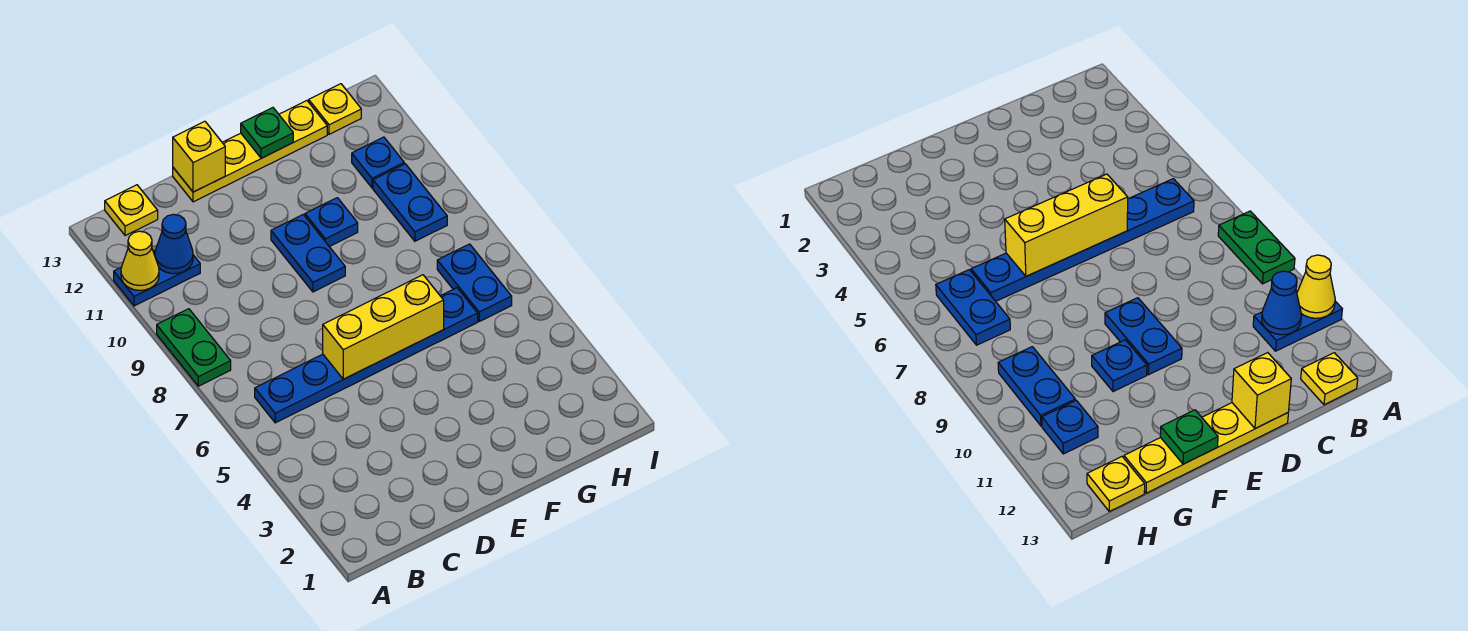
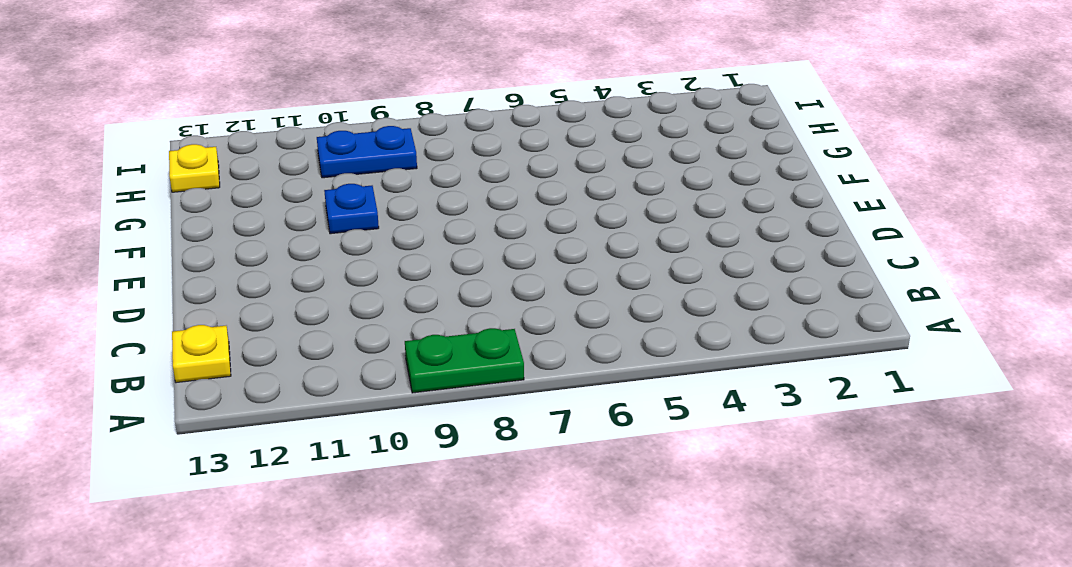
none -> blue 1x2 plate [114,251,200,306]
none -> blue 1x6 plate [255,288,478,423]
none -> yellow 1x4 plate [173,101,327,202]

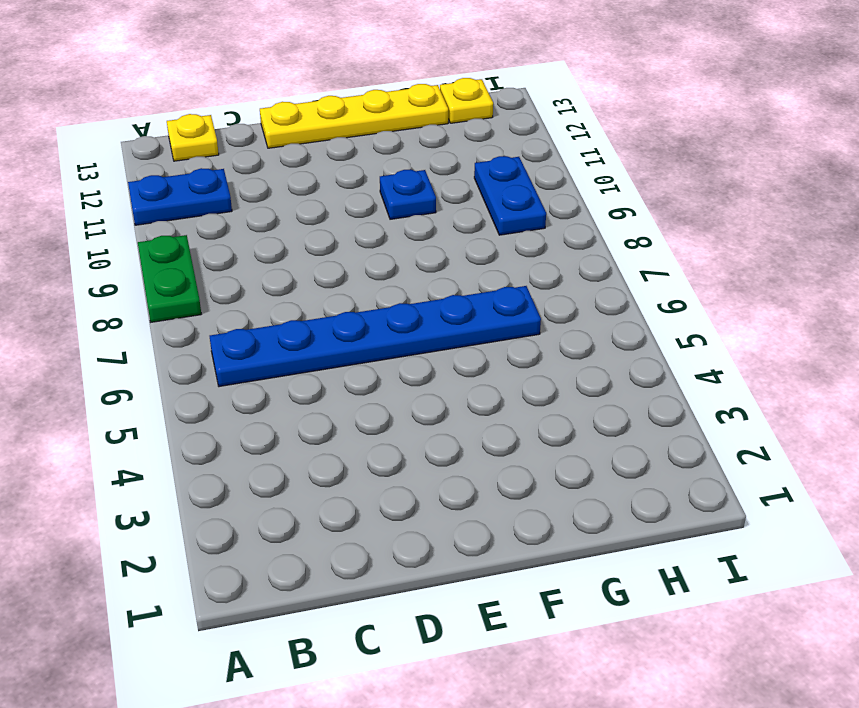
none -> blue 1x2 plate [271,214,345,292]
none -> blue 1x2 plate [437,244,512,321]
none -> blue 1x1 plate [352,137,404,188]

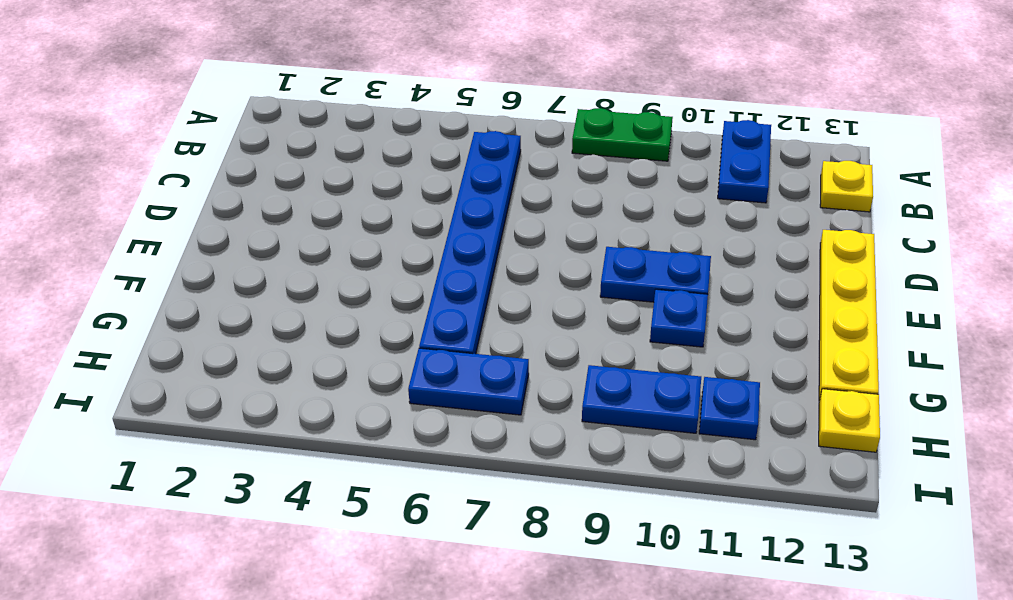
none -> yellow 1x1 cone [121,231,159,290]
none -> blue 1x1 cone [155,214,193,274]
none -> yellow 1x3 brick [323,275,444,379]

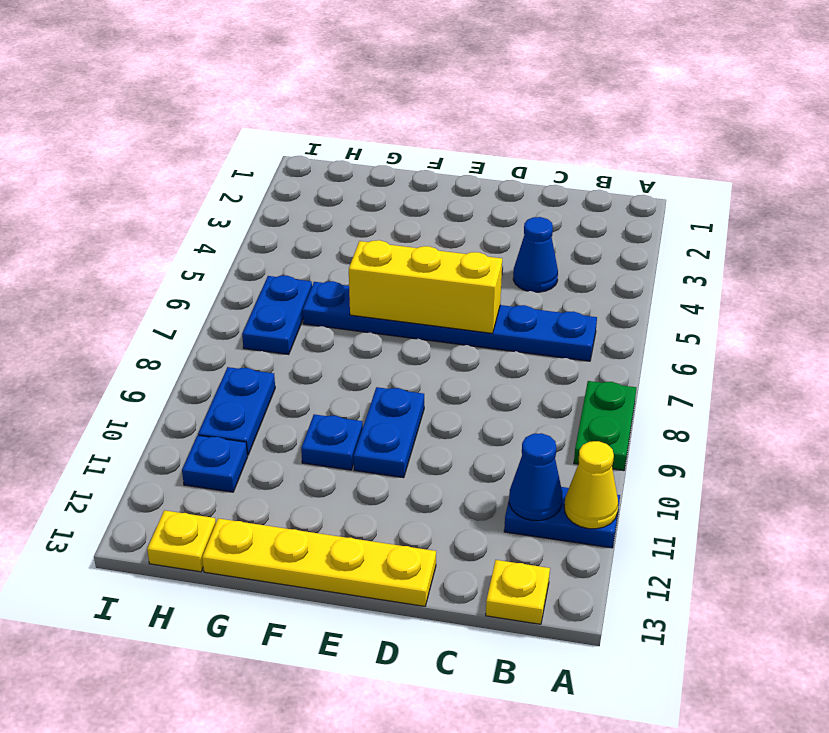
blue 1x1 cone [513,217,558,292] -> none
none -> yellow 1x1 brick [173,121,225,192]
none -> green 1x1 plate [241,108,293,158]

